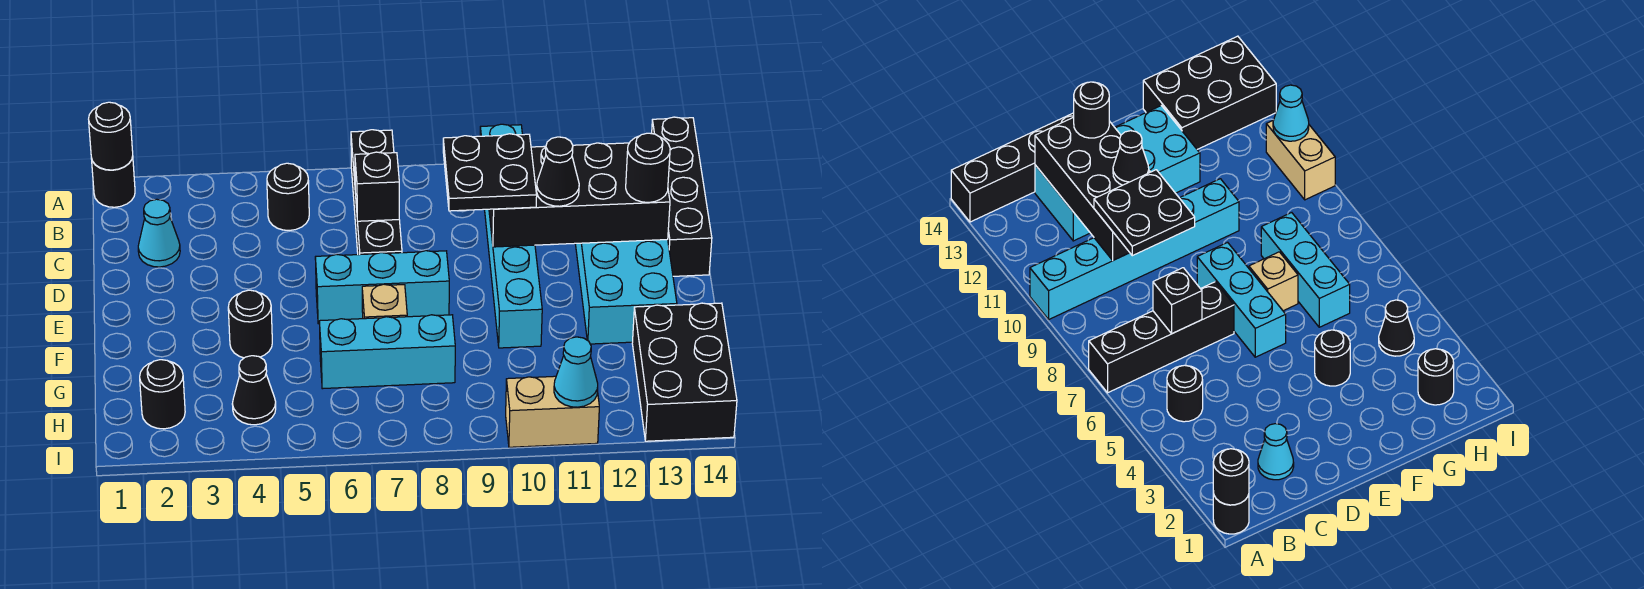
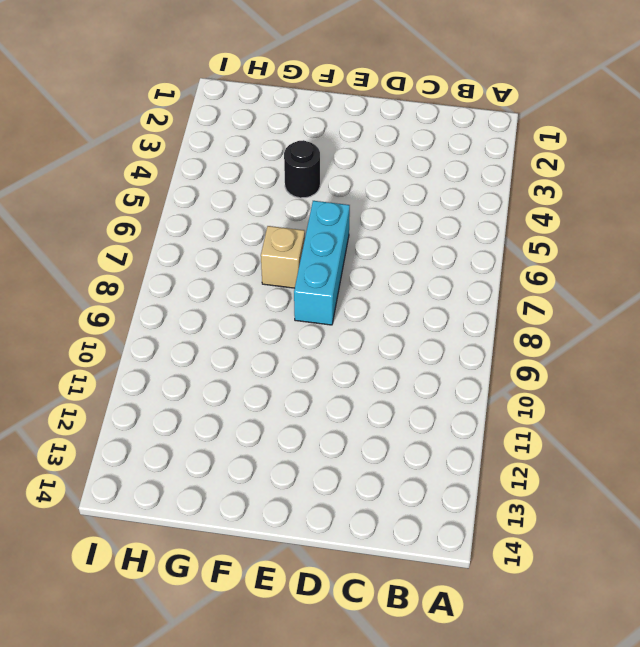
none -> black 1x1 round brick [91,156,135,207]
none -> black 1x4 brick [351,130,402,255]
none -> cyan 1x6 brick [480,124,542,348]

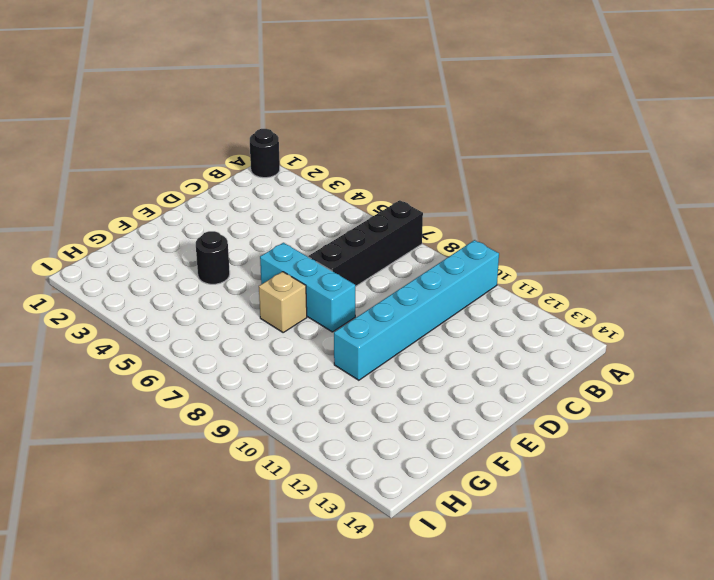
none -> black 1x4 brick [652,117,712,276]
none -> black 1x1 round brick [267,163,309,230]
none -> cyan 1x1 cone [138,199,180,267]

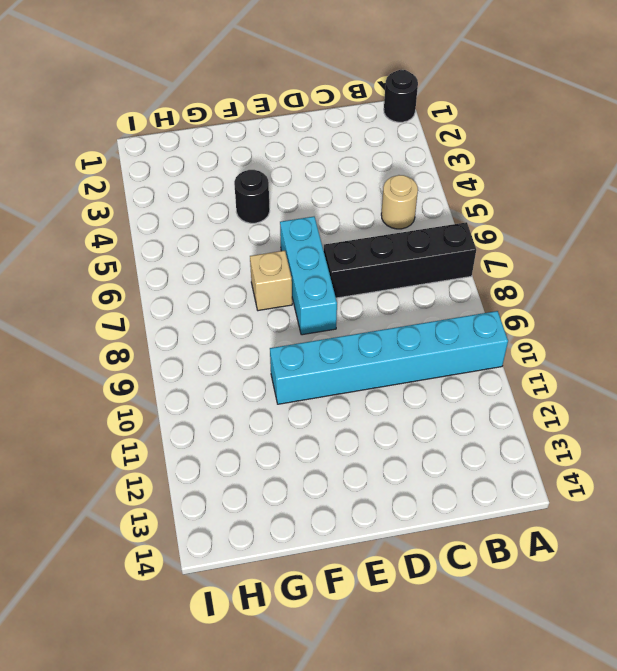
tan 1x1 round brick [381,175,418,229] -> black 1x1 round brick [267,163,309,230]
none -> black 1x4 brick [652,117,712,276]
none -> cyan 1x1 cone [138,199,180,267]
none -> cyan 2x4 brick [575,240,677,344]

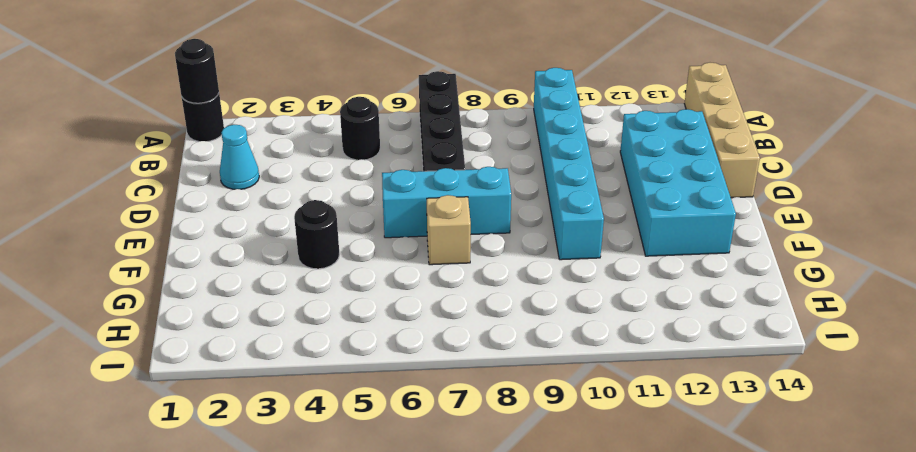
tan 1x4 brick [684,63,760,198] -> black 1x4 brick [652,117,712,276]
none -> cyan 1x3 brick [319,315,455,389]
none -> black 2x3 brick [632,303,737,441]
none -> black 1x1 round brick [140,360,185,429]

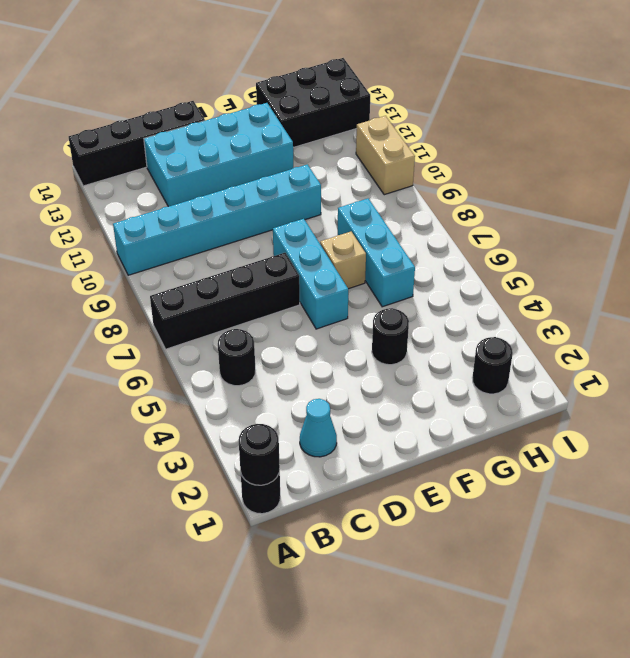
none -> black 1x1 cone [232,356,276,425]
none -> black 1x1 brick [355,152,399,221]
none -> black 2x4 brick [489,143,670,247]

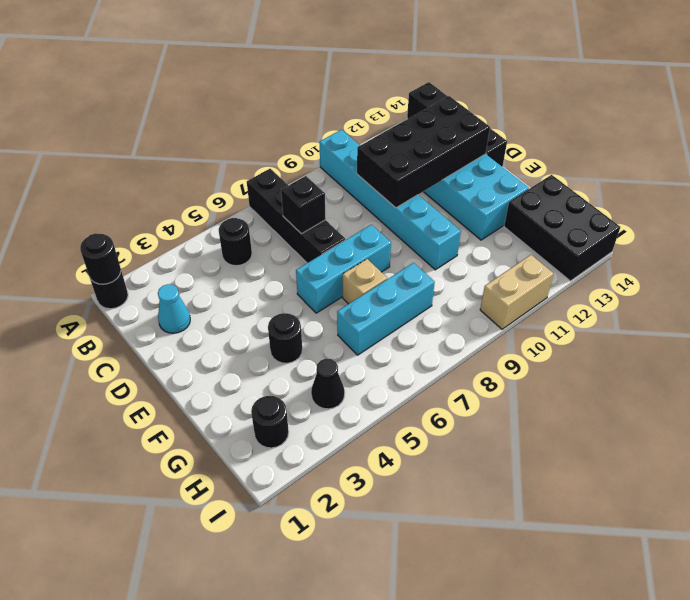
none -> cyan 1x1 cone [554,337,598,407]
none -> black 2x2 plate [443,134,537,211]
none -> black 1x1 cone [537,137,579,206]

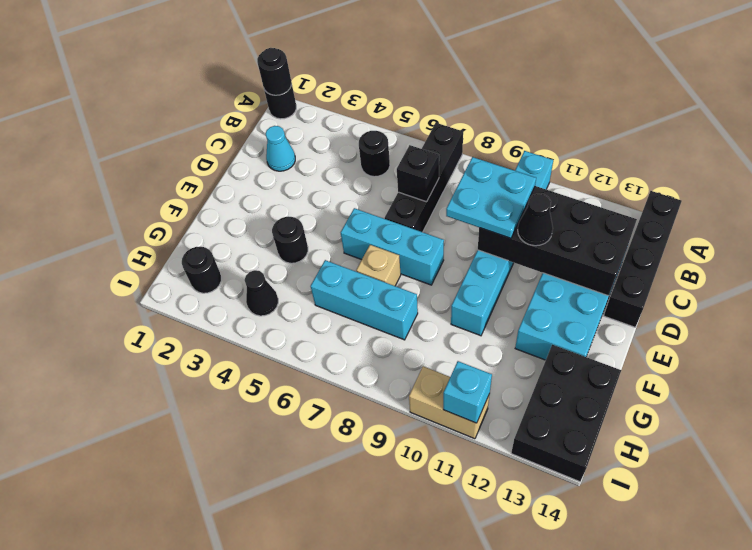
cyan 2x2 plate [446,157,536,238] -> black 2x2 plate [443,134,537,211]
cyan 1x1 brick [443,361,492,423] -> cyan 1x1 cone [554,337,598,407]
none -> black 1x1 round brick [626,133,670,202]

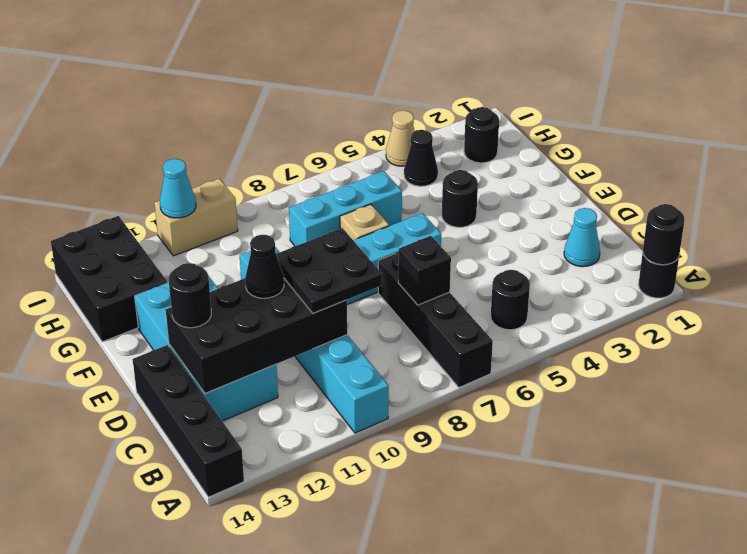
tan 1x1 cone [386,110,415,166] -> none

